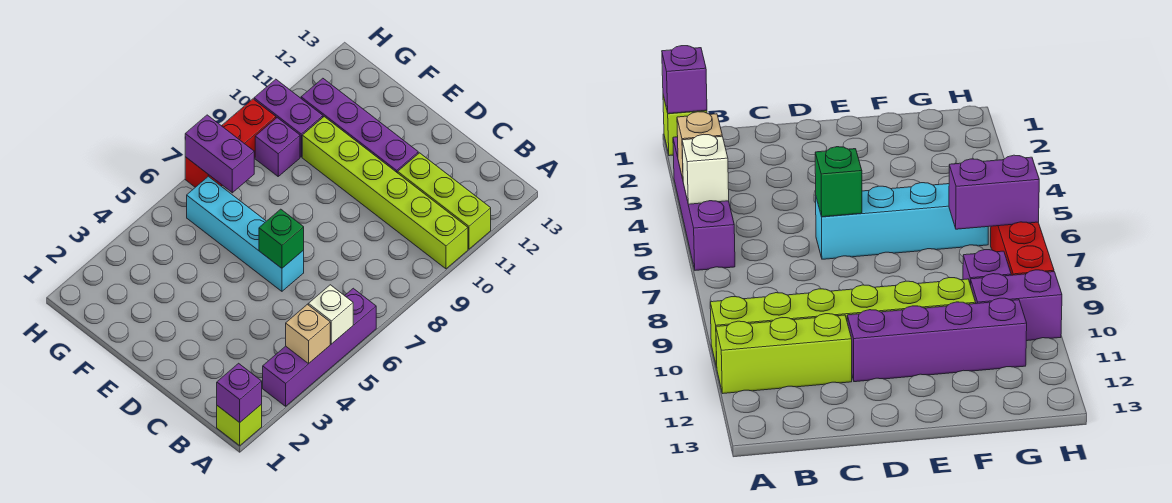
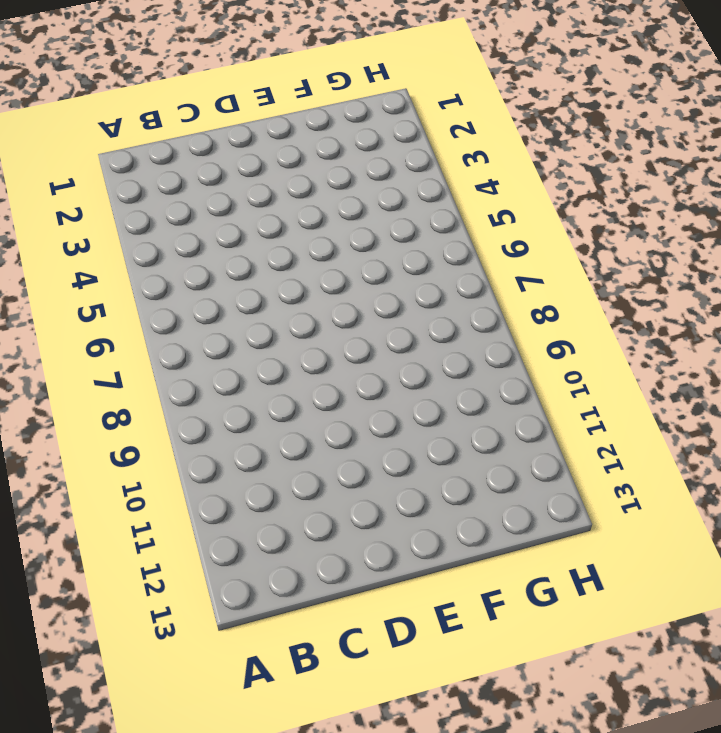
none -> lime 1x1 brick [217,405,262,446]
none -> purple 1x4 brick [263,288,376,406]
none -> lime 1x6 brick [302,117,468,269]

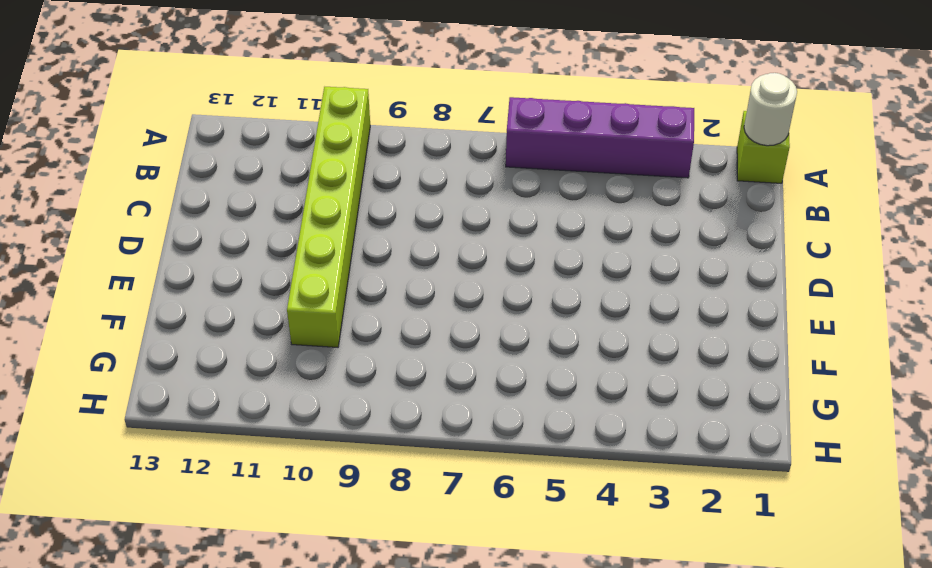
white 1x1 round brick [744,73,797,146] -> purple 1x1 brick [217,363,262,423]
none -> lime 1x3 brick [398,153,491,249]
none -> cyan 1x4 brick [187,176,304,291]
none -> purple 1x4 brick [301,78,418,173]

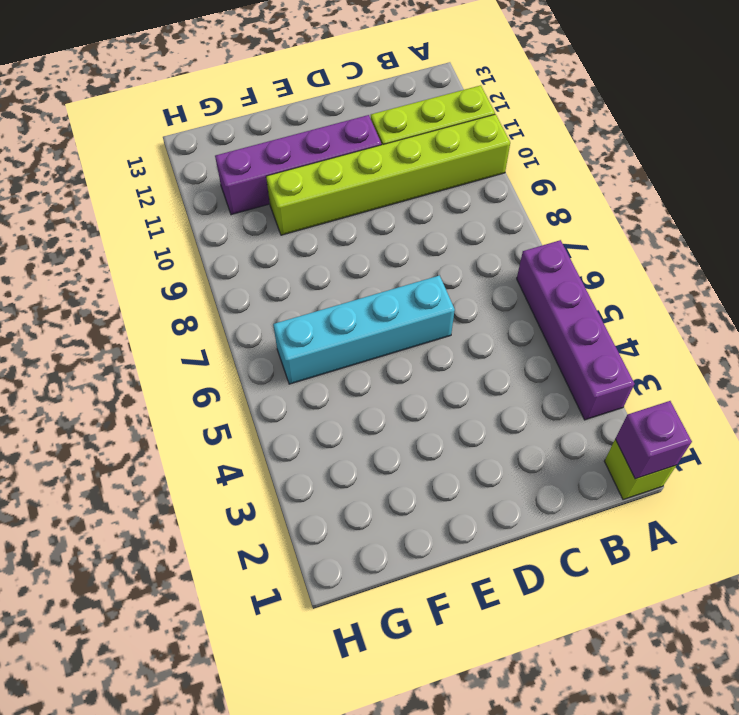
none -> purple 1x1 brick [255,118,300,176]
none -> purple 1x2 brick [254,79,323,157]
none -> red 1x3 brick [185,99,276,187]

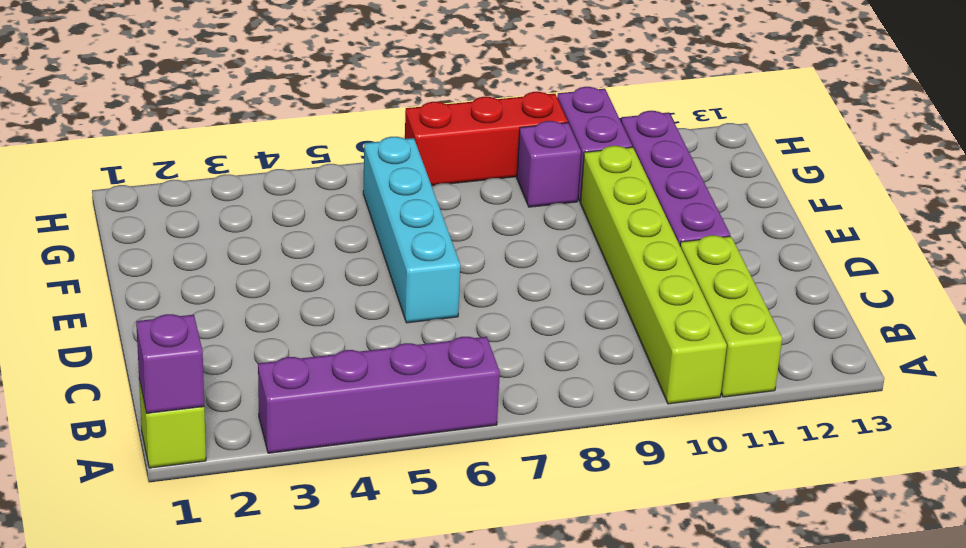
none -> tan 1x1 brick [286,304,330,364]
none -> white 1x1 brick [308,285,353,344]
none -> green 1x1 brick [259,209,304,268]

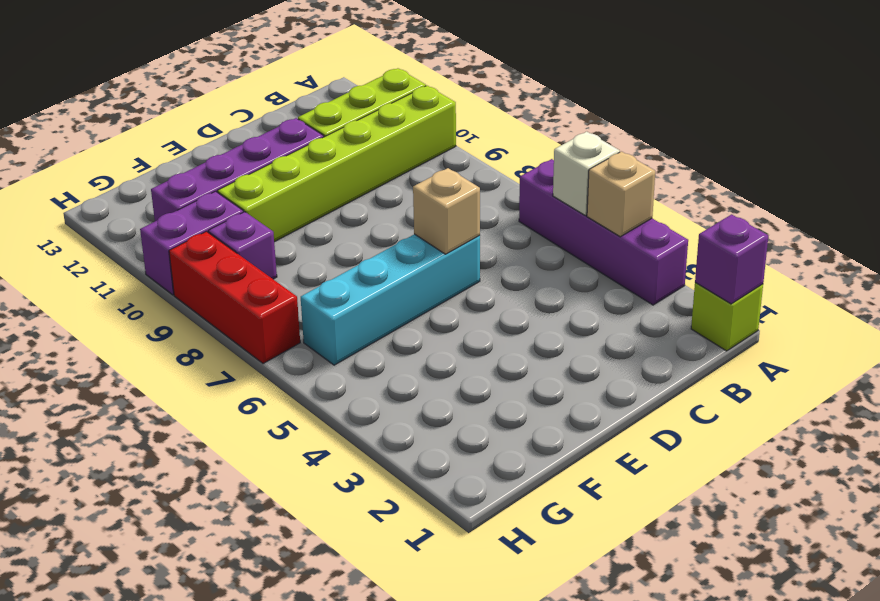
tan 1x1 brick [413,168,480,254] -> green 1x1 brick [259,209,304,268]
none -> purple 1x2 brick [185,115,254,193]

